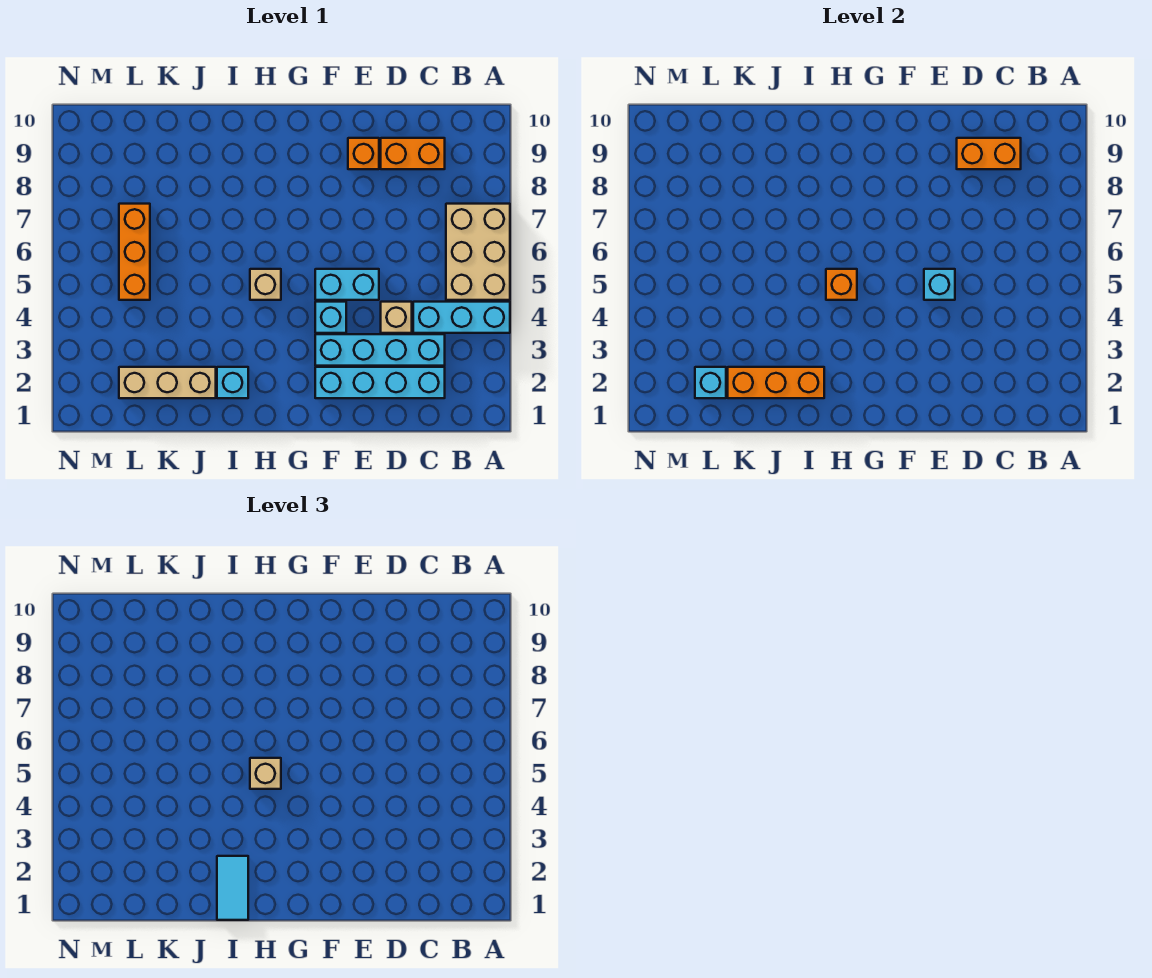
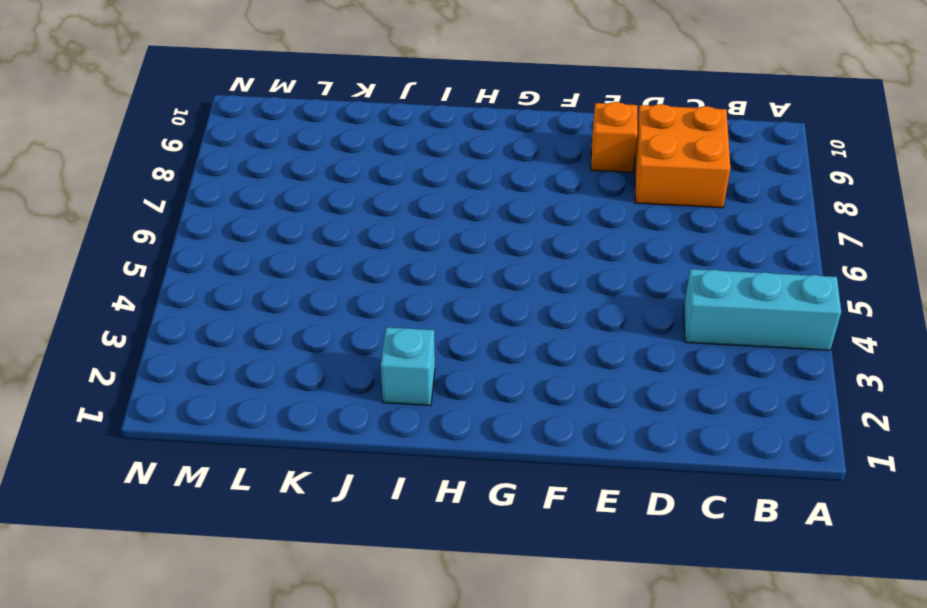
orange 2x2 brick [635,104,730,208] -> orange 1x2 brick [381,138,445,169]
none -> tan 2x3 brick [446,204,510,300]
none -> cyan 1x4 brick [315,367,445,398]
none -> cyan 1x4 brick [315,334,445,366]

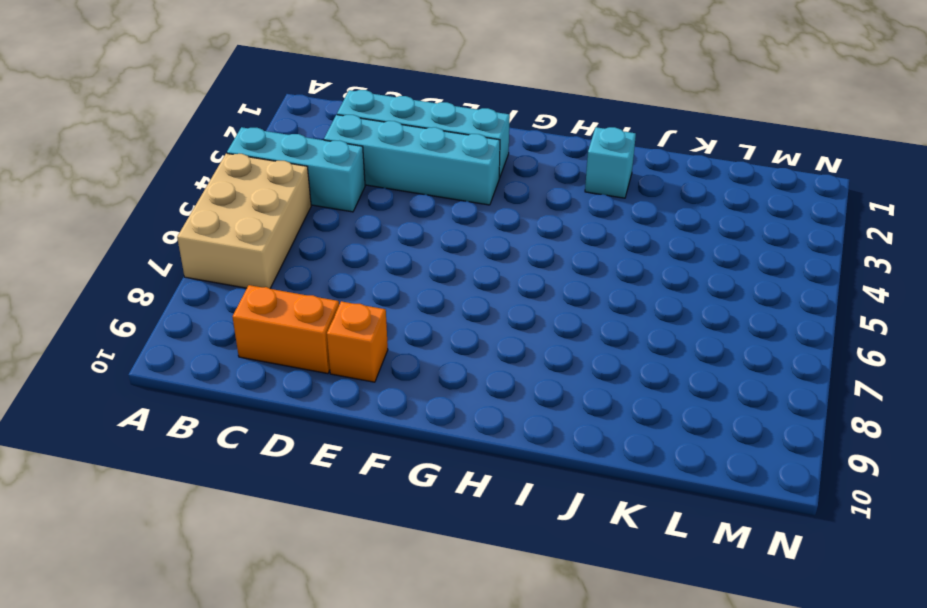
none -> tan 1x1 brick [381,302,412,333]
none -> cyan 1x2 brick [315,269,379,300]
none -> cyan 1x1 brick [315,302,346,333]

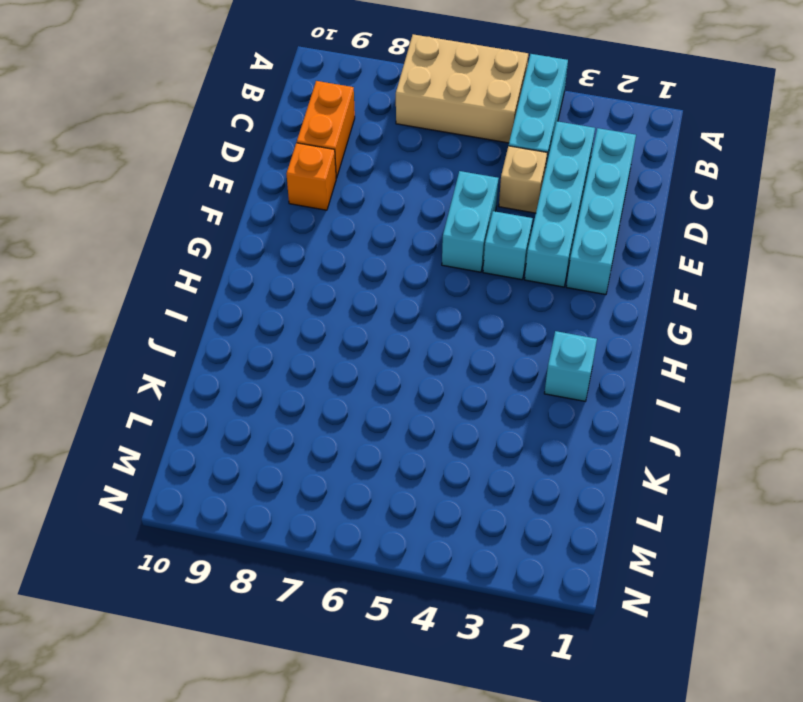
none -> tan 1x1 brick [250,269,281,300]
none -> tan 1x3 brick [119,367,216,398]
none -> orange 1x3 brick [119,204,150,300]

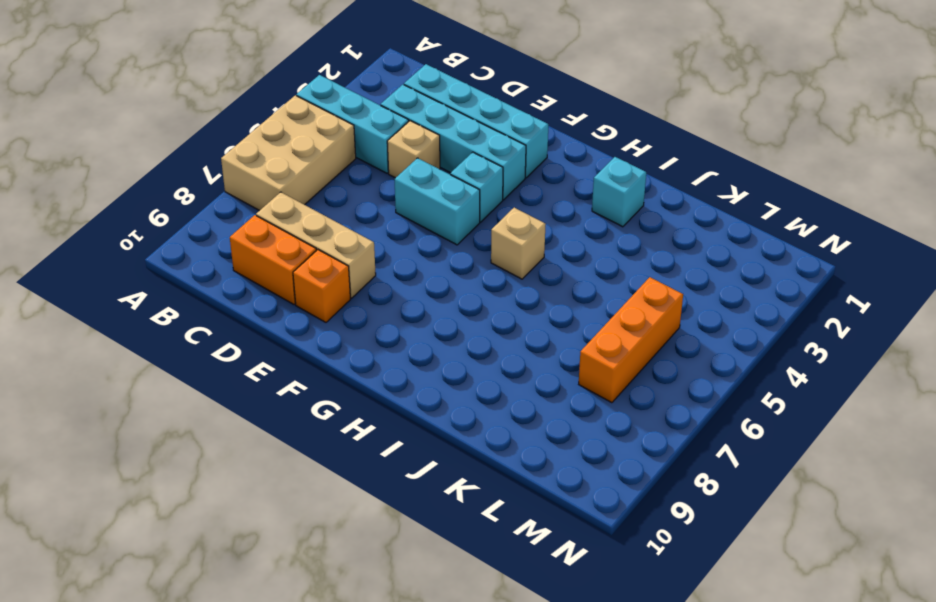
tan 1x3 brick [256,192,376,298] -> tan 1x3 brick moved to [119,367,216,398]
none -> orange 1x2 brick [957,138,1021,169]
none -> cyan 1x1 brick [924,269,955,300]
none -> orange 1x1 brick [826,269,857,300]

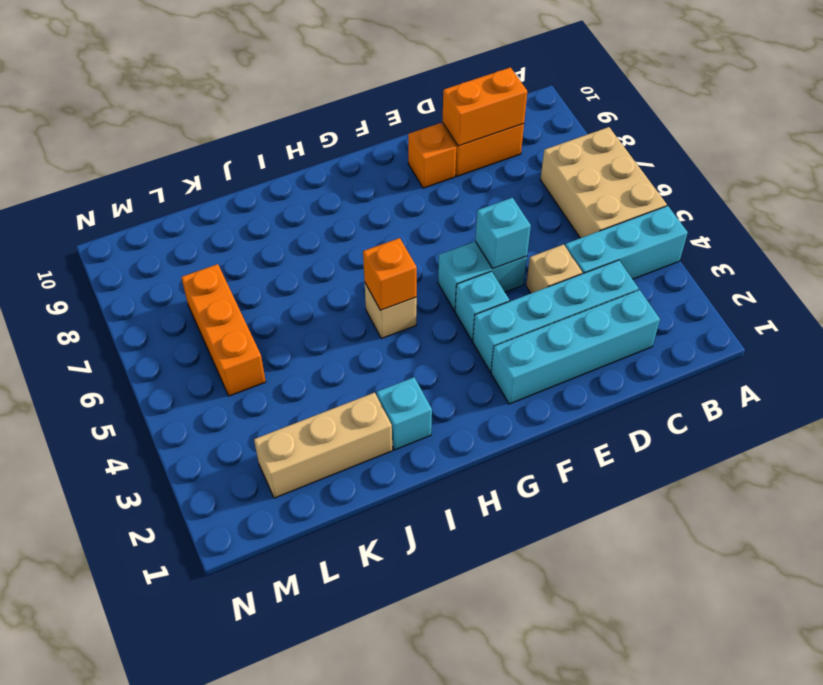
none -> orange 1x3 brick [728,367,824,398]
none -> cyan 1x1 brick [695,367,726,398]
none -> tan 1x1 brick [250,758,281,789]

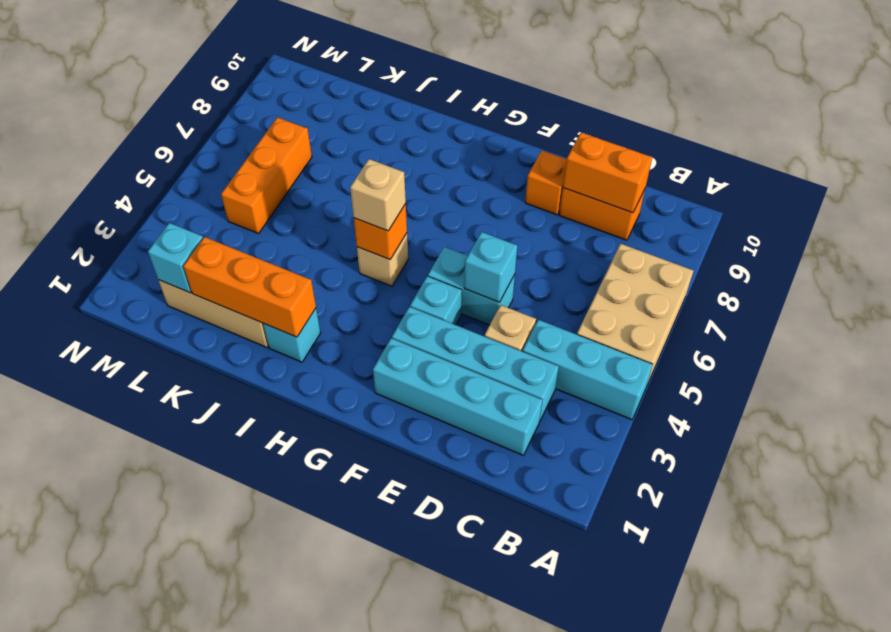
none -> cyan 1x2 tile [217,856,248,920]

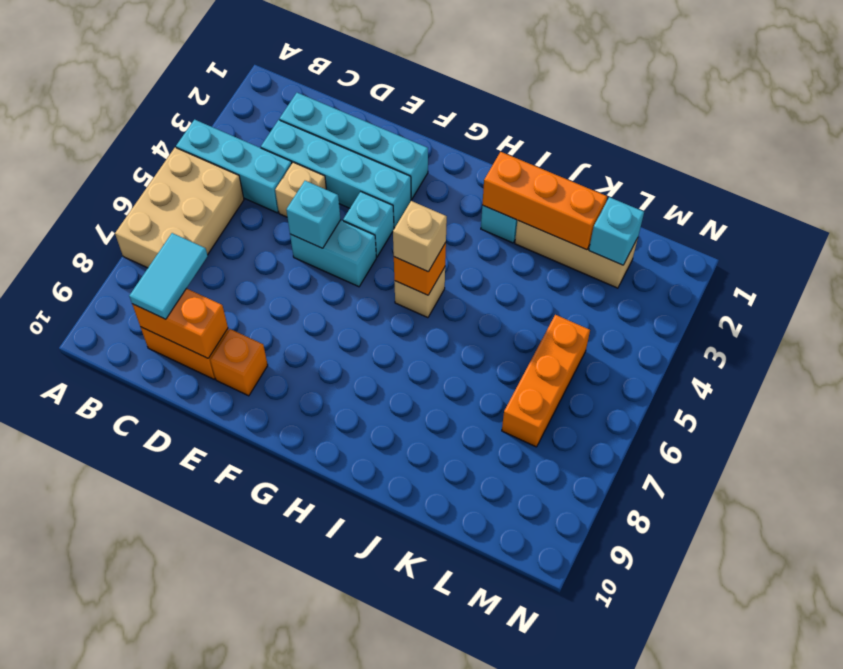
cyan 1x2 tile [129,233,208,319] -> cyan 1x2 tile moved to [217,856,248,920]

